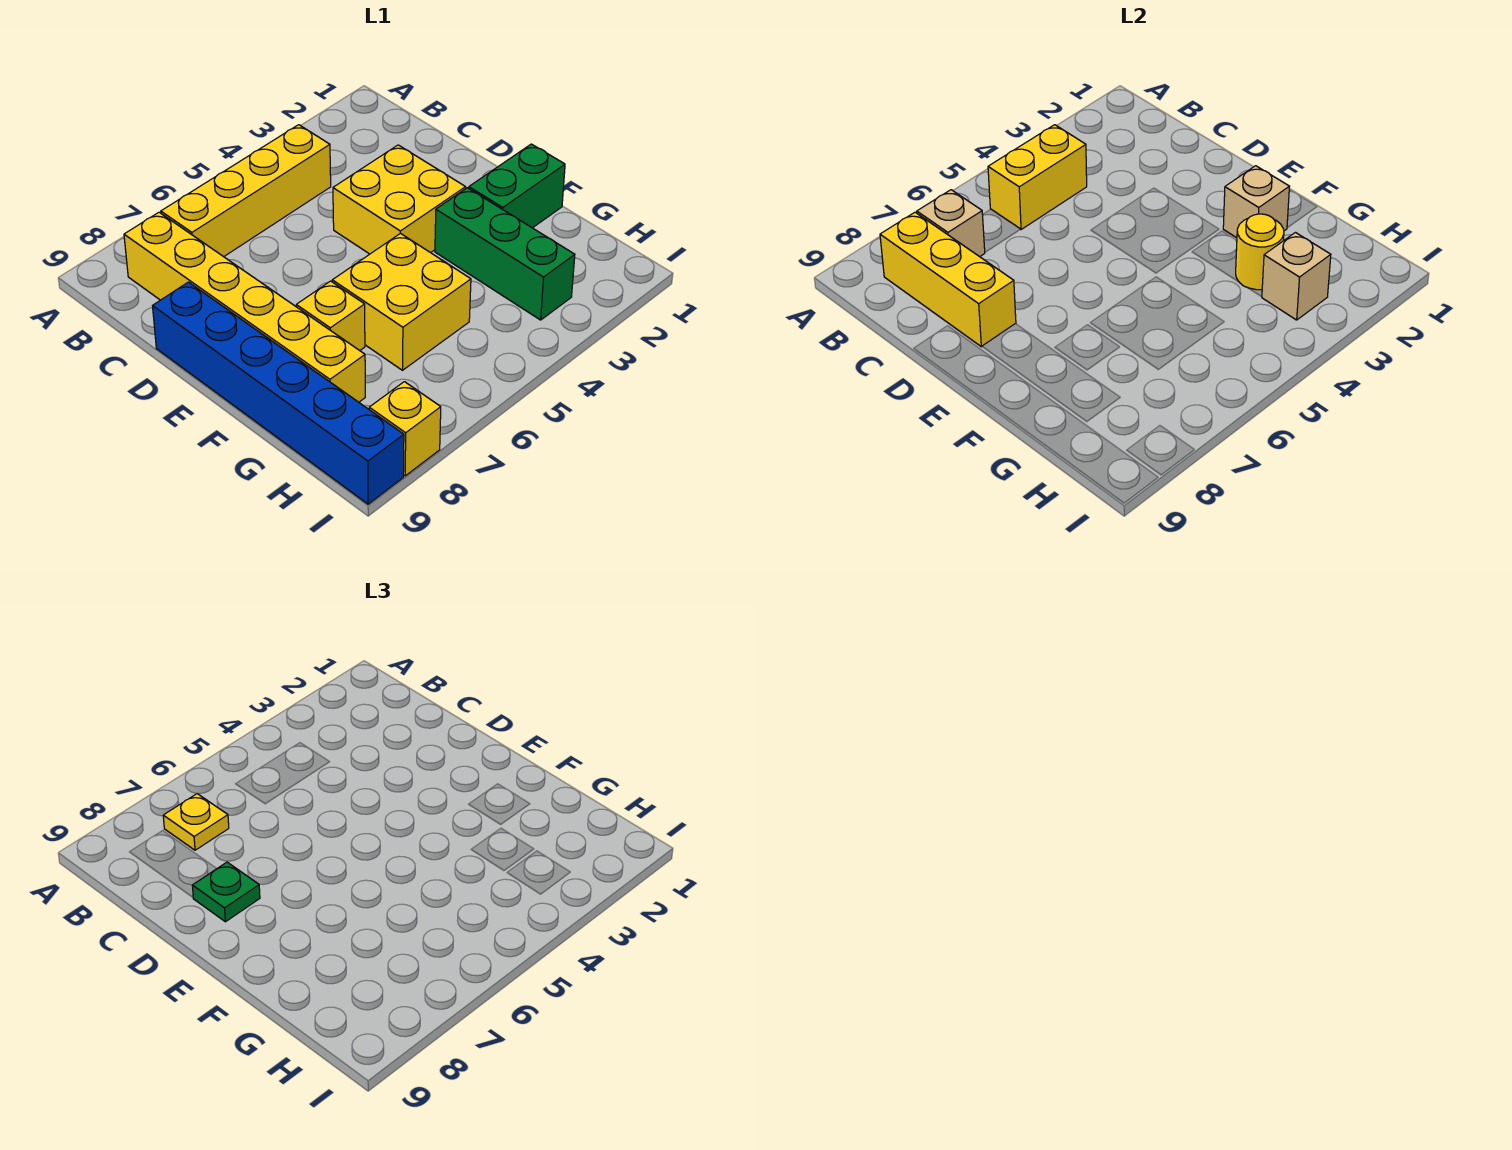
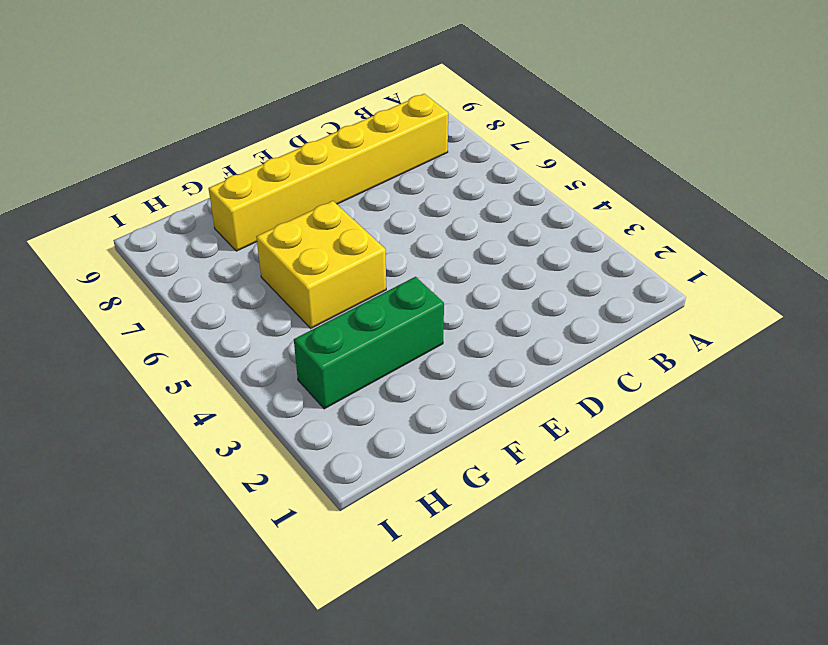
none -> yellow 1x4 brick [161,125,331,257]
none -> yellow 2x2 brick [333,145,466,254]
none -> blue 1x6 brick [153,282,404,504]

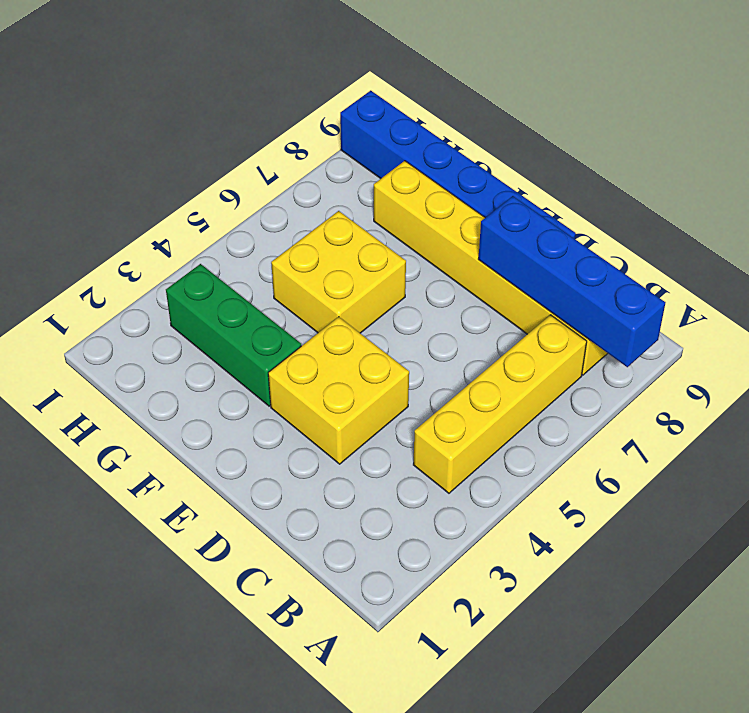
blue 1x4 brick [478,196,665,367] -> yellow 1x3 brick [880,212,1016,347]
none -> green 1x2 brick [469,144,565,228]
none -> yellow 1x1 brick [296,281,365,351]
none -> yellow 1x1 brick [369,382,441,476]

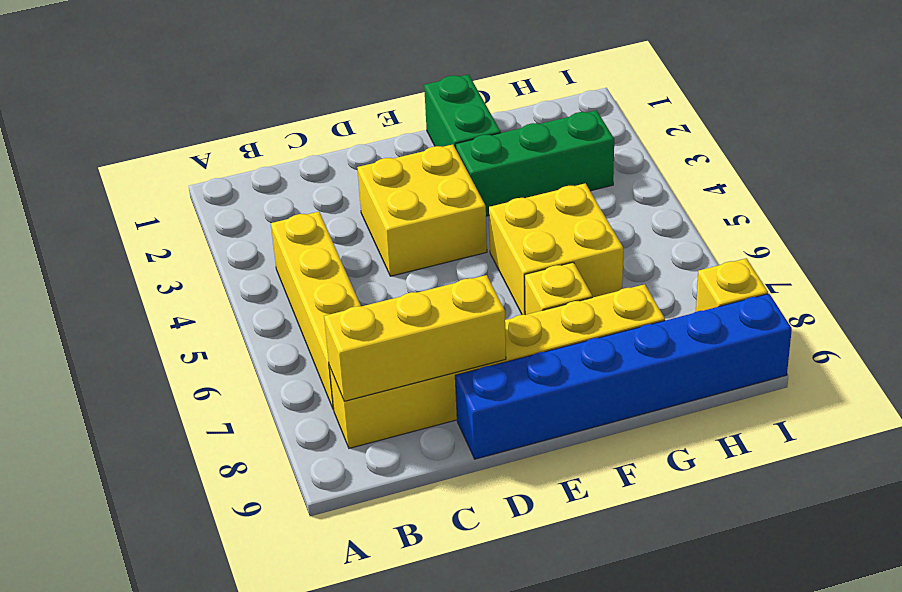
none -> yellow 1x2 brick [988,125,1087,230]
none -> tan 1x1 brick [917,190,985,257]
none -> tan 1x1 brick [1223,166,1290,238]

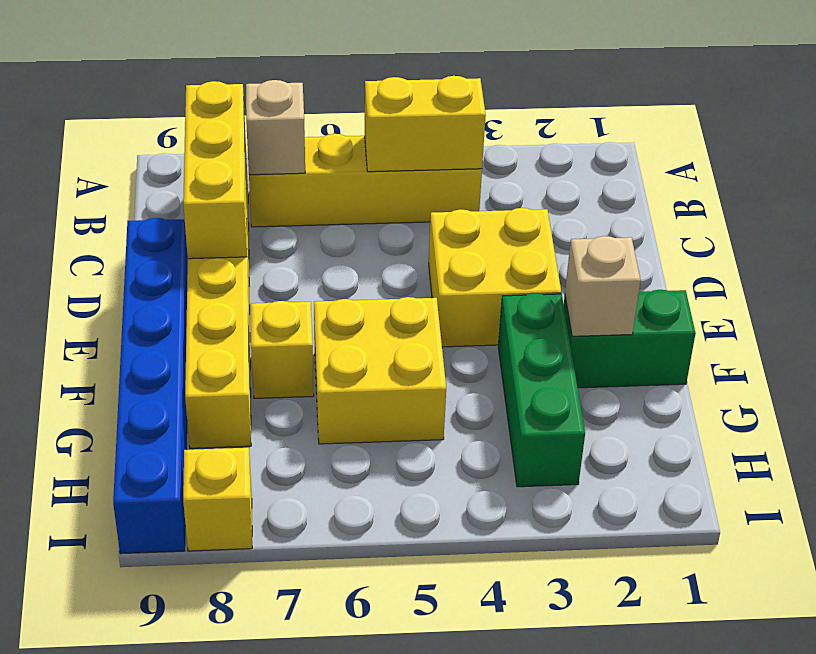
none -> yellow 1x1 round brick [1236,214,1284,290]
none -> tan 1x1 brick [1262,233,1331,320]
none -> yellow 1x1 plate [163,794,229,850]

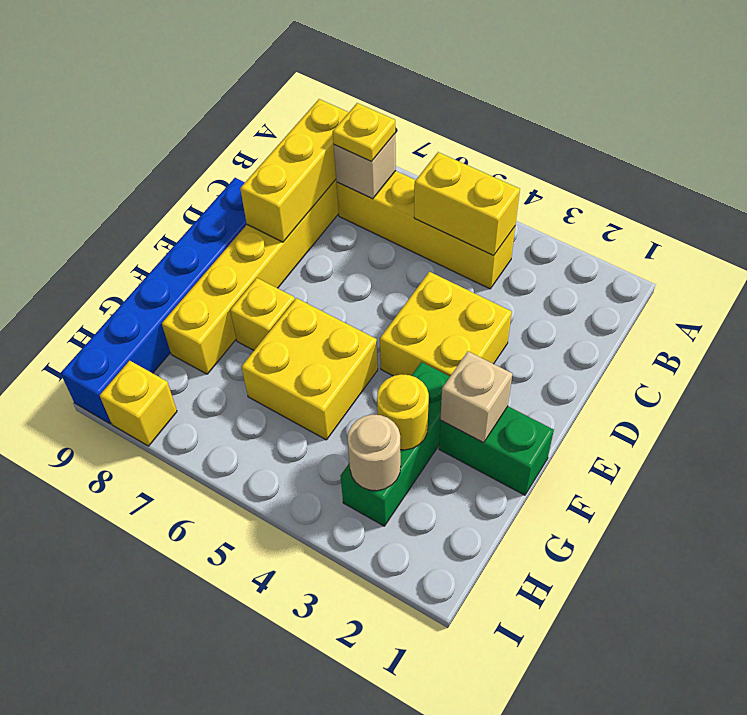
tan 1x1 round brick [347,415,401,491] -> tan 1x1 brick [1262,233,1331,320]
none -> green 1x1 plate [192,862,260,922]

